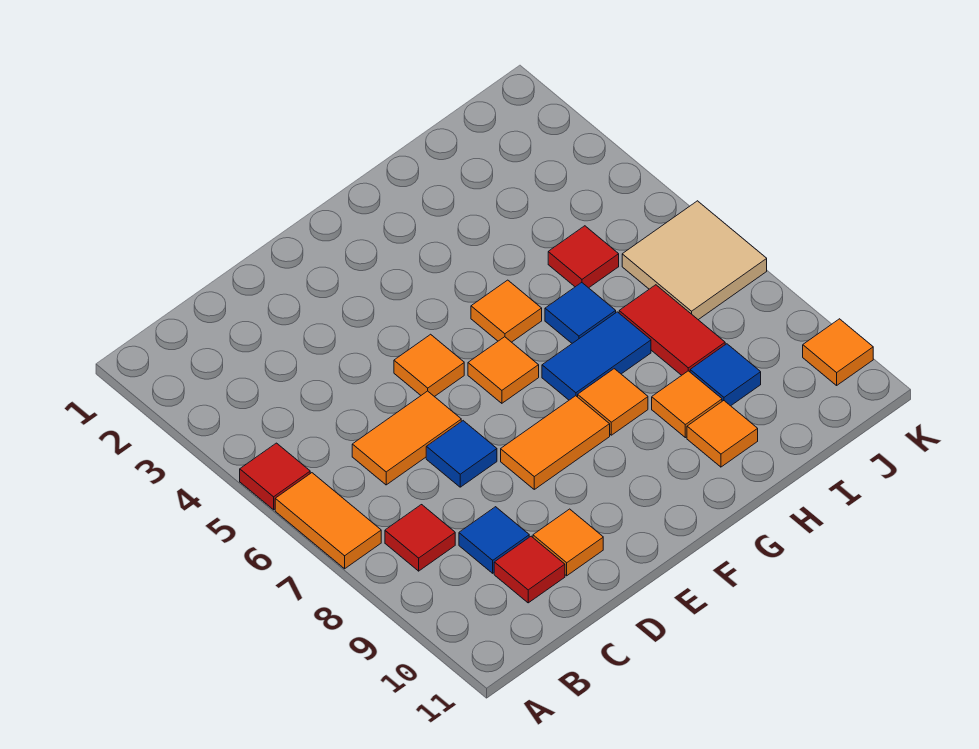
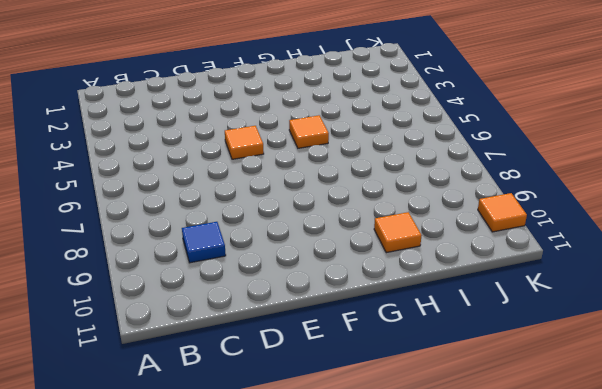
none -> red 1x1 tile [240,443,310,510]
none -> orange 1x2 tile [275,473,381,569]
none -> red 1x1 tile [385,505,455,571]

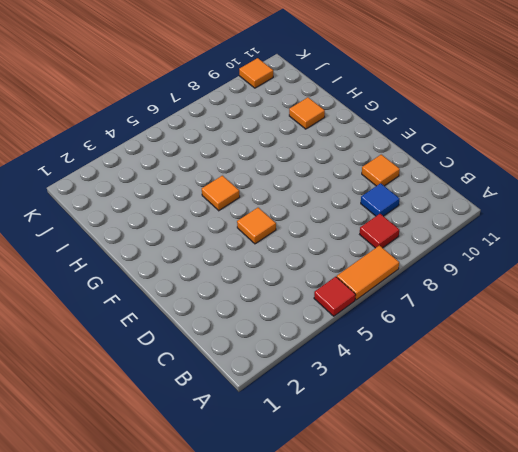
none -> orange 1x2 tile [352,391,461,485]
none -> red 1x1 tile [494,536,565,603]
none -> blue 1x1 tile [426,421,497,487]

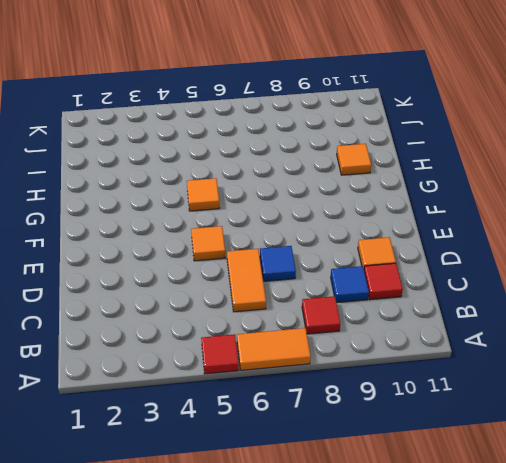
none -> orange 1x2 tile [501,396,610,489]
none -> orange 1x1 tile [468,337,539,403]
none -> blue 1x2 tile [542,312,651,400]

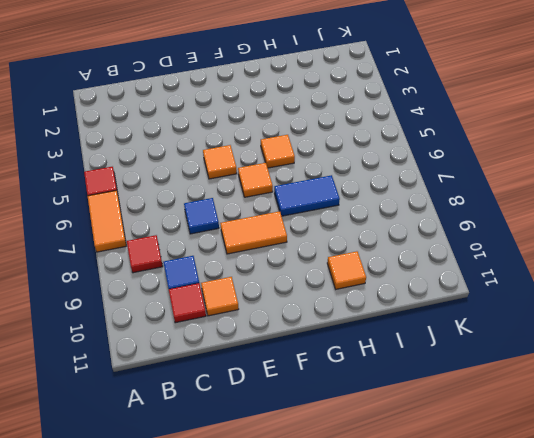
none -> orange 1x2 tile [352,391,461,485]
none -> orange 1x1 tile [578,369,648,435]
none -> blue 1x1 tile [545,283,616,343]

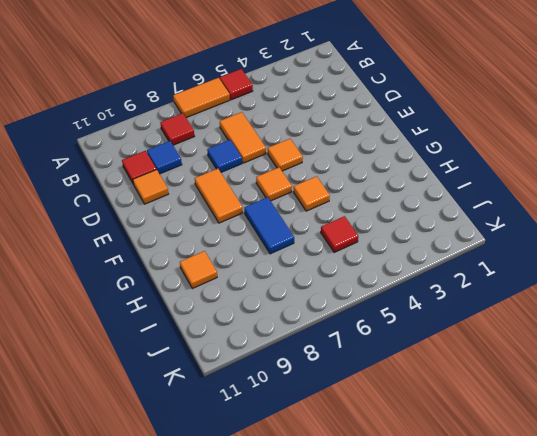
none -> orange 1x1 tile [578,369,648,435]
none -> blue 1x1 tile [545,283,616,343]
none -> orange 1x1 tile [652,371,722,438]

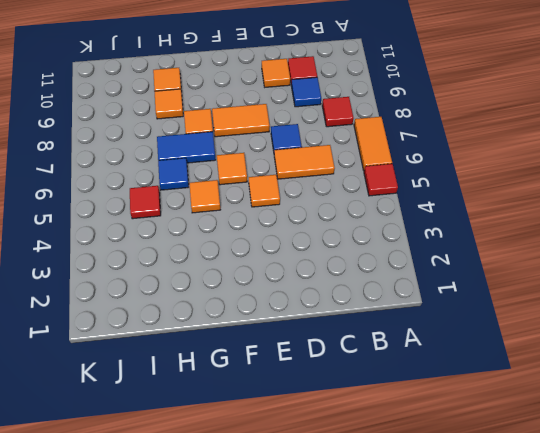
none -> red 1x2 tile [619,285,725,375]
none -> blue 1x1 tile [690,344,761,406]
none -> tan 2x2 tile [622,201,767,320]

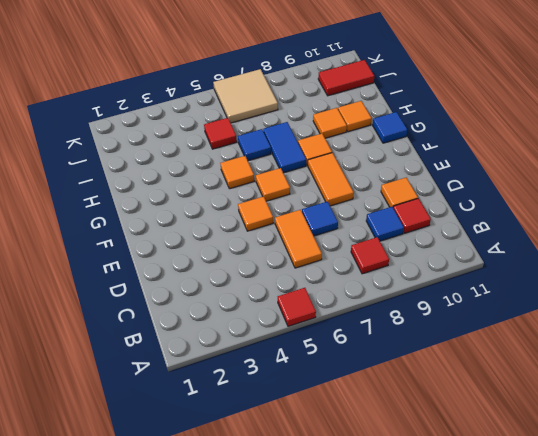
blue 1x1 tile [373,112,407,143] -> blue 1x1 tile moved to [690,344,761,406]
red 1x2 tile [318,60,374,96] -> red 1x2 tile moved to [619,285,725,375]
none -> orange 1x2 tile [275,473,381,569]
none -> orange 1x1 tile [803,319,873,385]

